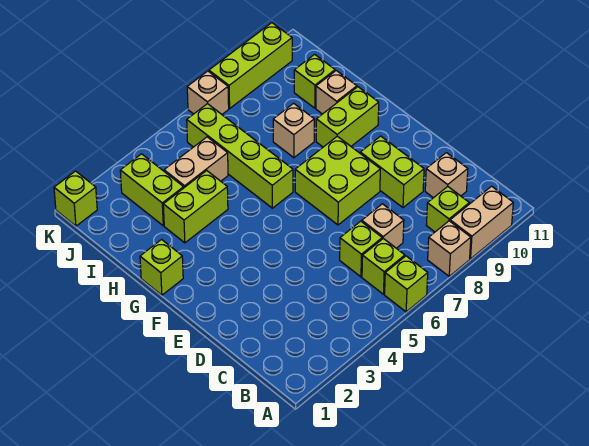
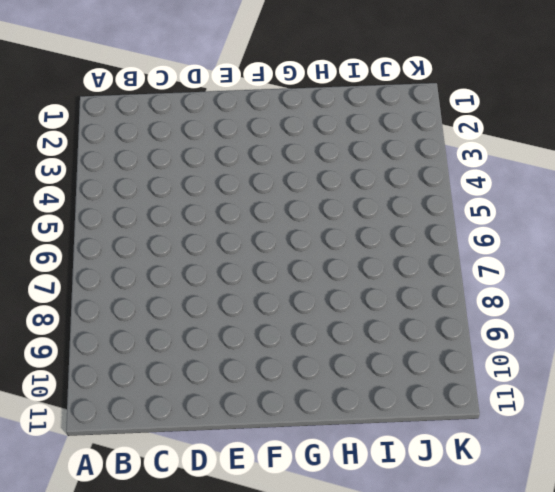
none -> lime 1x1 brick [385,256,428,312]
none -> tan 1x1 brick [428,221,471,276]
none -> tan 1x2 brick [450,186,513,259]

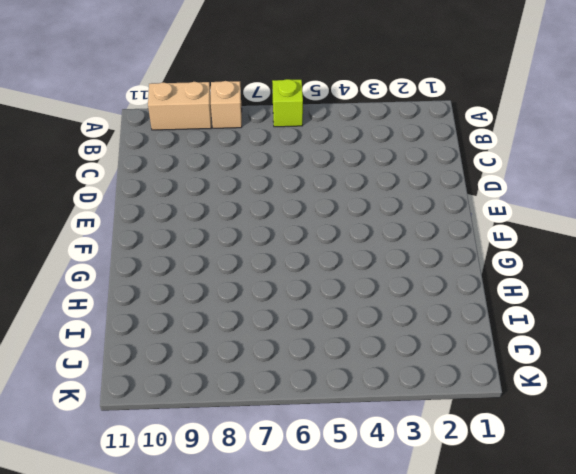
none -> lime 1x1 brick [362,239,405,294]
none -> lime 1x1 brick [426,187,469,232]
none -> lime 1x1 brick [340,221,382,277]

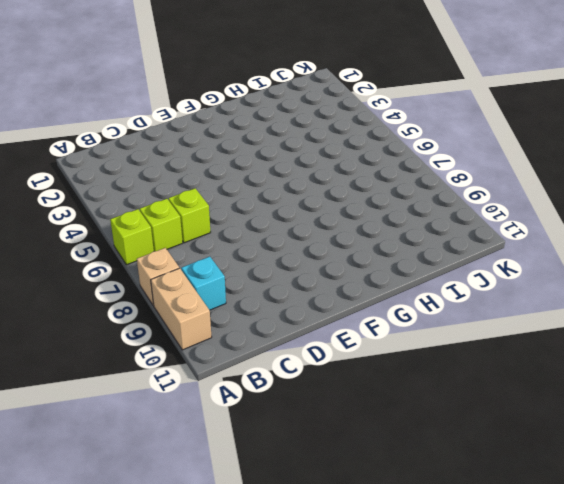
cyan 1x1 brick [181,257,226,310] -> lime 1x1 brick [426,187,469,232]
none -> tan 1x1 brick [362,204,404,248]
none -> tan 1x1 brick [425,153,468,198]
none -> lime 1x2 brick [360,136,424,208]

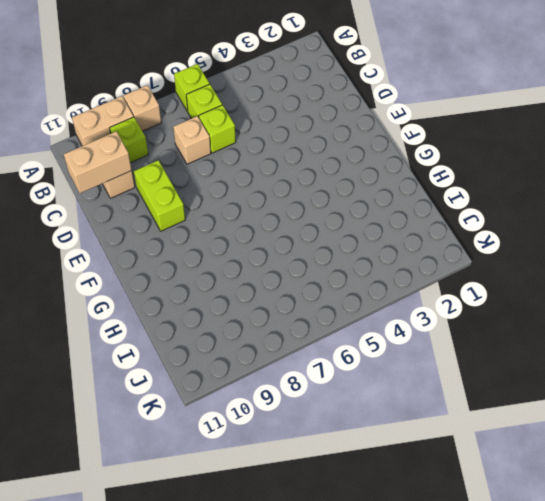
tan 1x2 brick [64,132,132,193] -> tan 1x2 brick moved to [164,137,228,188]
none -> lime 2x2 brick [295,136,380,225]
none -> lime 1x1 brick [140,240,183,295]
none -> lime 1x4 brick [187,104,293,208]

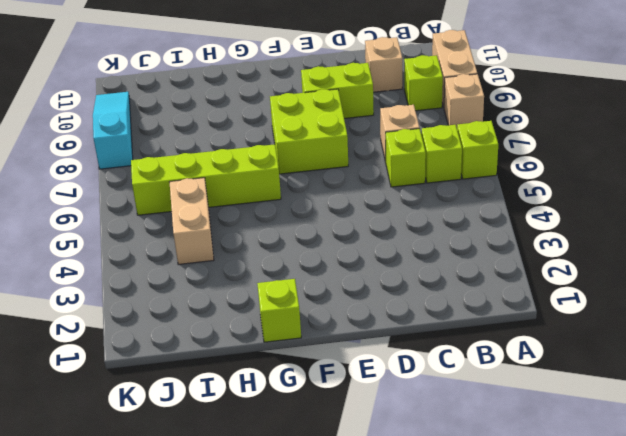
cyan 1x3 slope [93,92,133,169] -> lime 1x3 brick [209,23,292,108]
none -> lime 1x2 brick [316,87,379,147]
none -> lime 1x2 brick [163,171,228,243]
none -> tan 1x1 brick [273,103,314,158]

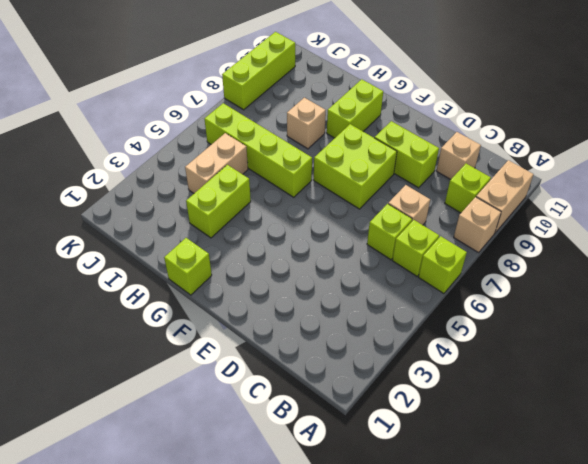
none -> tan 1x1 brick [316,71,357,114]
none -> lime 1x2 brick [120,154,184,226]
none -> lime 1x1 brick [294,54,335,108]

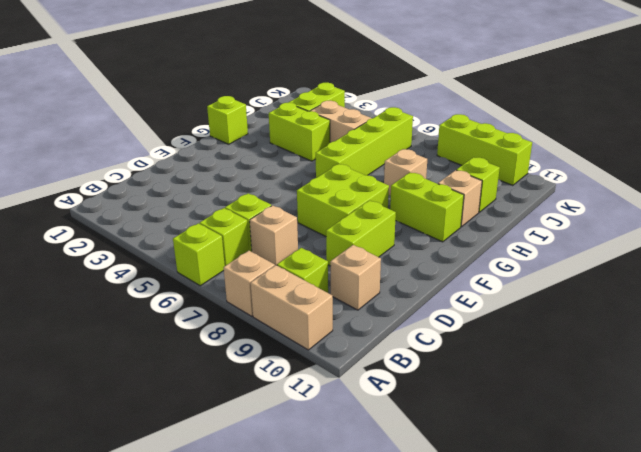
none -> lime 1x1 brick [54,171,97,226]
none -> tan 1x1 brick [187,71,229,114]

